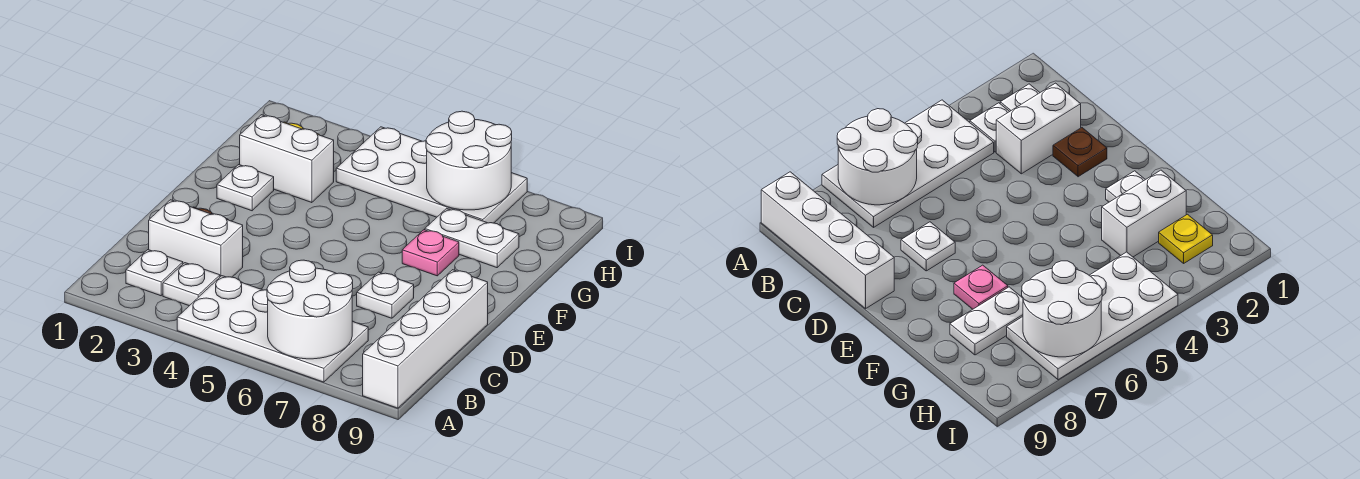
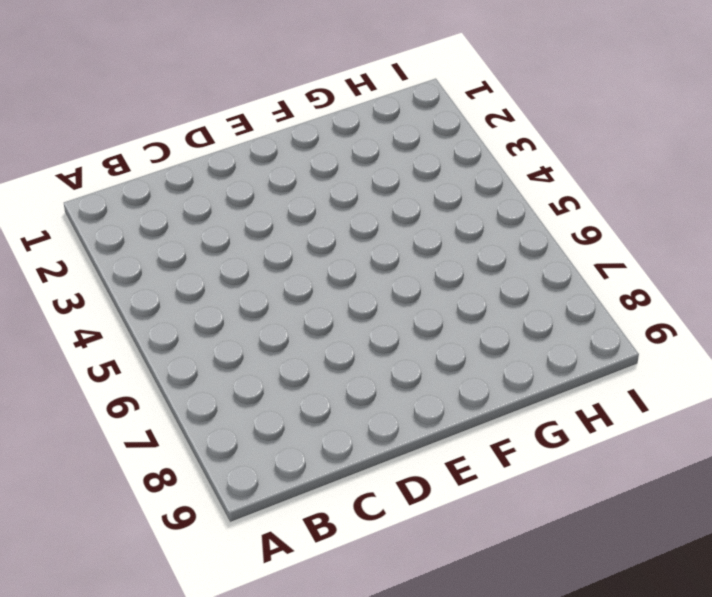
none -> white 2x4 plate [177,276,368,382]
none -> white 1x4 brick [363,270,488,408]
none -> white 1x1 plate [126,250,183,296]

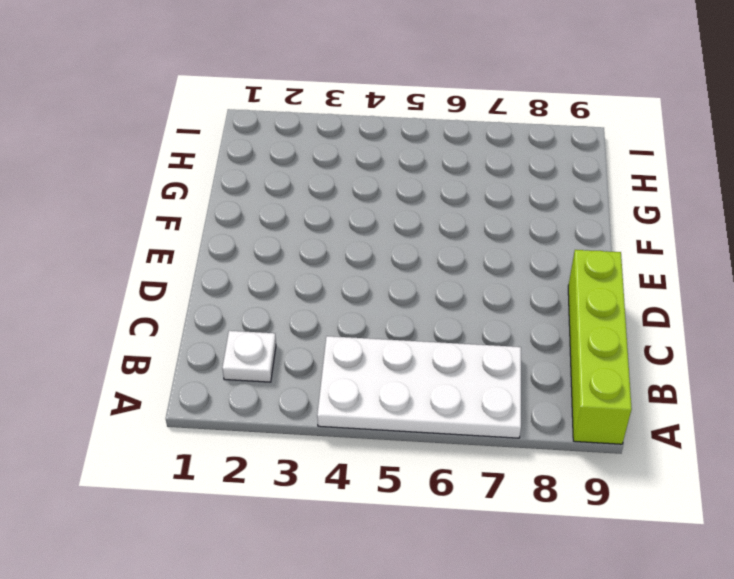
lime 1x4 brick [568,250,632,444] -> white 1x4 brick [363,270,488,408]
none -> white 1x1 plate [163,263,220,306]
none -> white 1x2 brick [149,200,243,277]
none -> brown 1x1 plate [1053,128,1107,177]

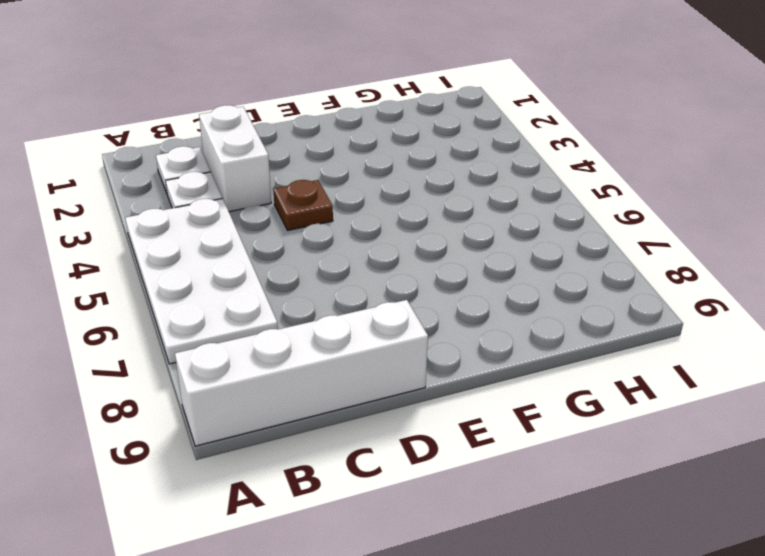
brown 1x1 plate [273,180,333,230] -> brown 1x1 plate moved to [1053,128,1107,177]
none -> white 1x1 plate [357,272,414,318]
none -> white 1x1 plate [217,165,274,211]
none -> pink 1x1 plate [402,230,459,276]

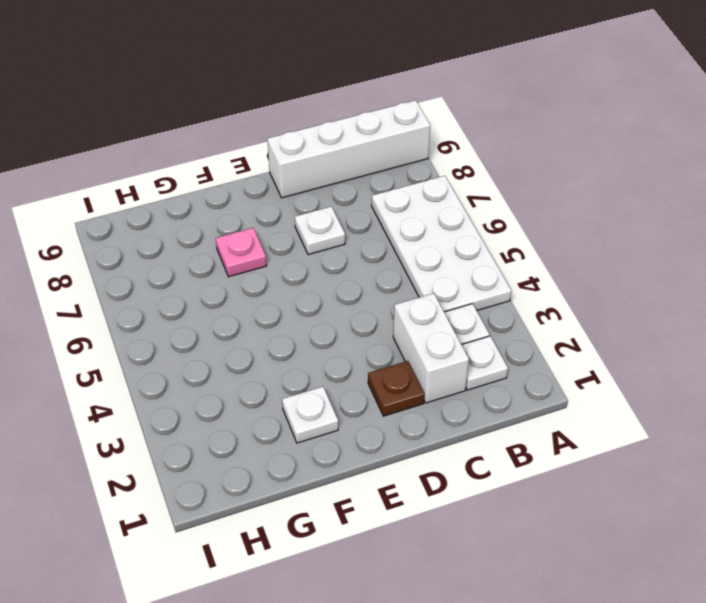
none -> white 1x2 brick [240,115,334,203]
none -> white 1x2 plate [425,208,519,268]
none -> yellow 1x1 plate [1159,214,1213,263]

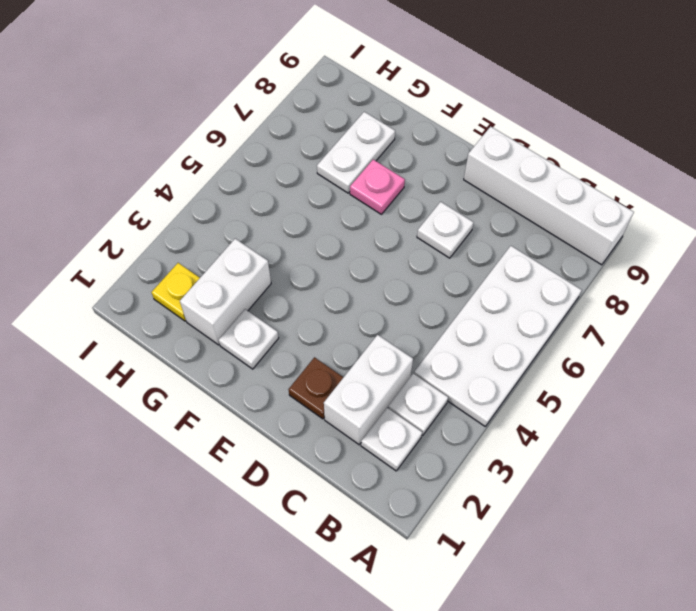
none -> white 2x4 plate [336,127,527,223]
none -> white 2x2 round brick [267,260,353,359]
none -> white 2x2 round brick [426,111,512,210]

